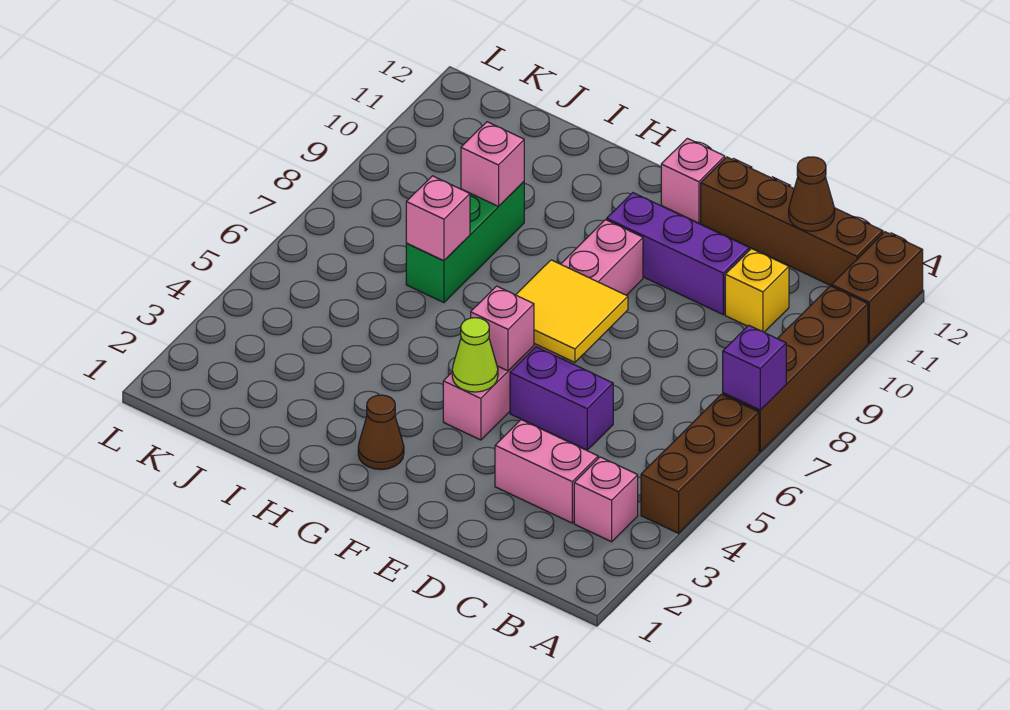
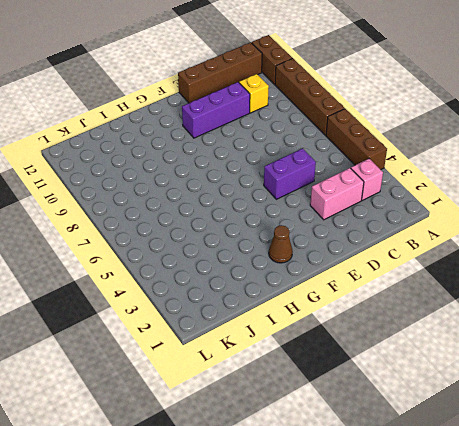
none -> pink 1x6 brick [443,220,643,440]
none -> pink 1x1 brick [661,138,725,223]
none -> green 1x3 brick [406,182,524,303]

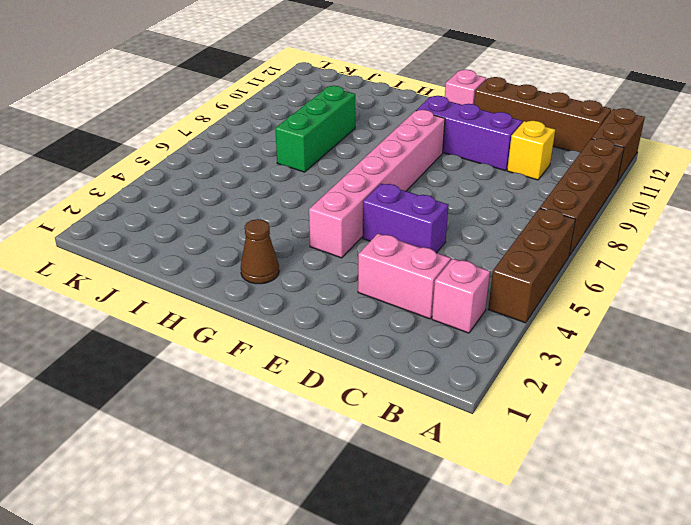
none -> purple 1x1 brick [723,325,786,410]
none -> brown 1x1 cone [789,157,835,231]
none -> yellow 2x2 tile [516,260,628,362]

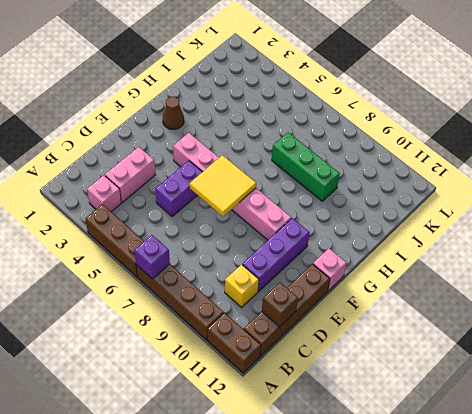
brown 1x1 brick [262,282,298,327] -> brown 1x1 cone [789,157,835,231]
none -> lime 1x1 cone [452,318,498,392]
none -> pink 1x1 brick [471,286,534,371]
none -> pink 1x1 brick [406,176,470,261]

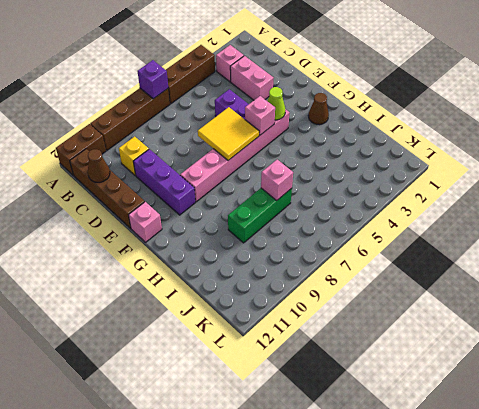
none -> pink 1x1 brick [461,122,524,206]

